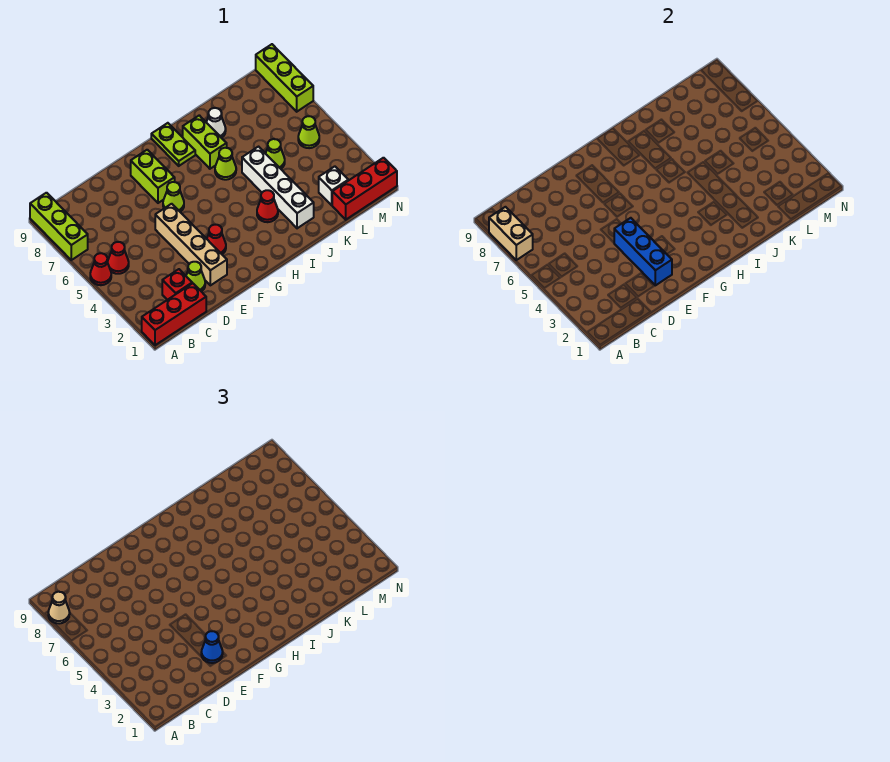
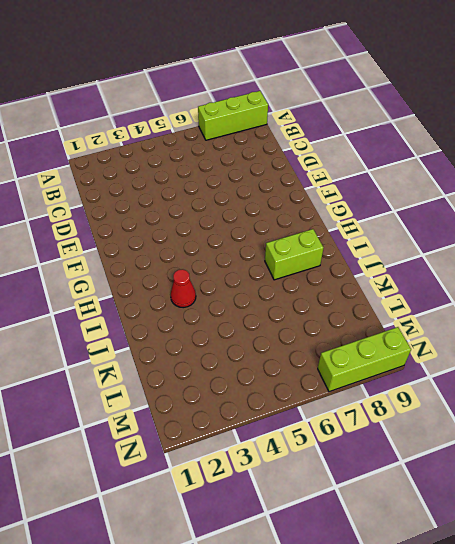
none -> red 1x3 brick [142,283,206,345]
none -> red 1x1 cone [90,253,111,285]
none -> red 1x1 cone [108,242,129,274]

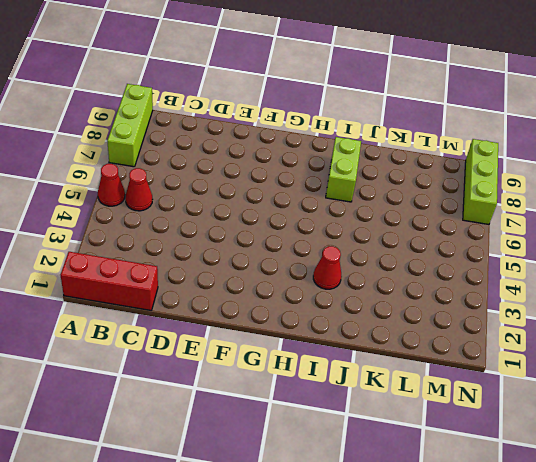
none -> red 1x1 brick [162,269,192,300]
none -> lime 1x1 cone [186,262,205,292]
none -> tan 1x4 brick [155,204,227,285]

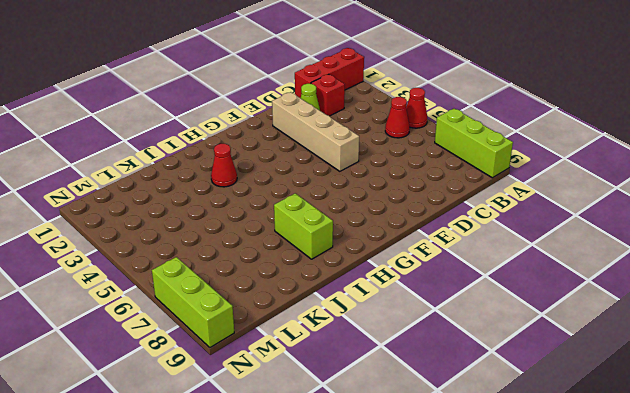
none -> red 1x1 cone [207,225,226,254]
none -> lime 1x1 cone [163,182,184,212]
none -> lime 1x2 brick [131,150,175,203]

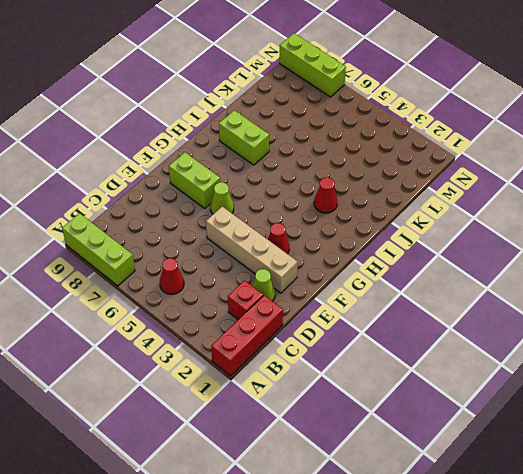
none -> red 1x1 cone [90,253,111,285]
none -> lime 1x2 plate [151,123,195,166]
none -> lime 1x1 cone [215,148,236,180]

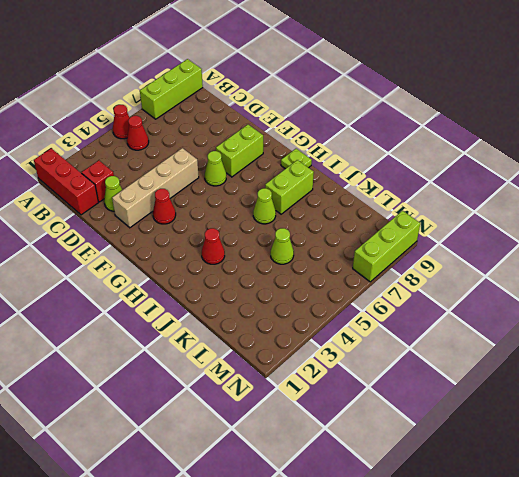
lime 1x1 plate [281,149,312,169] -> lime 1x2 plate [151,123,195,166]
none -> white 1x4 brick [242,147,314,228]
none -> white 1x1 cone [206,108,226,138]
none -> red 1x3 brick [332,158,397,220]

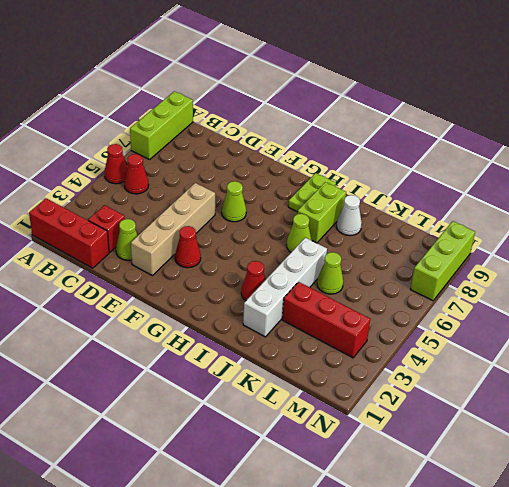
red 1x3 brick [282,282,370,358] -> red 1x3 brick moved to [332,158,397,220]
none -> lime 1x2 brick [131,150,175,203]
none -> white 1x1 brick [319,166,348,205]
none -> lime 1x1 cone [298,116,319,148]

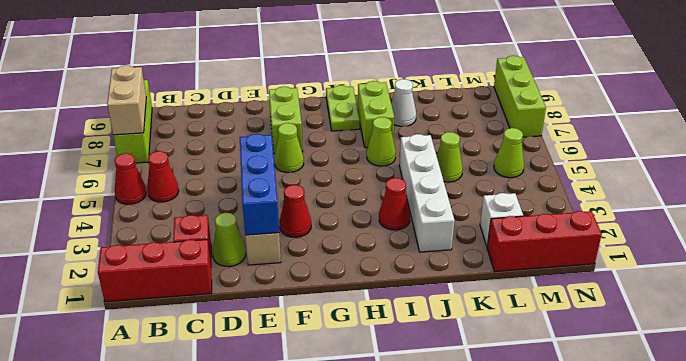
none -> tan 1x1 cone [48,592,70,624]
none -> blue 1x1 cone [201,631,223,663]

